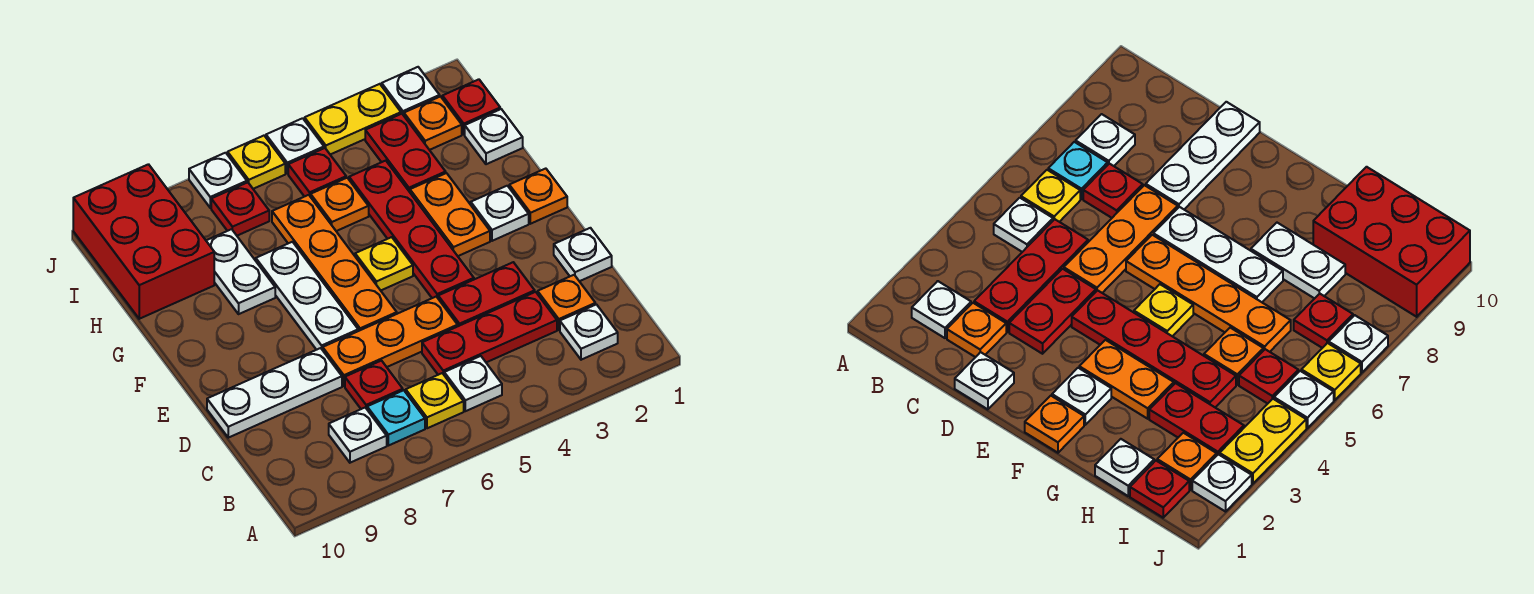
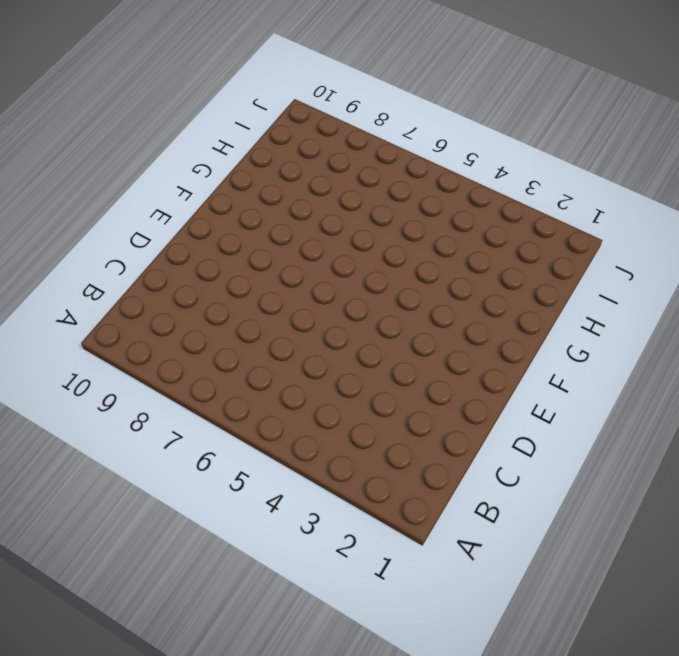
none -> white 1x1 plate [560,304,618,360]
none -> white 1x1 plate [444,356,502,411]
none -> yellow 1x1 plate [406,373,464,428]
none -> cyan 1x1 plate [367,390,425,446]

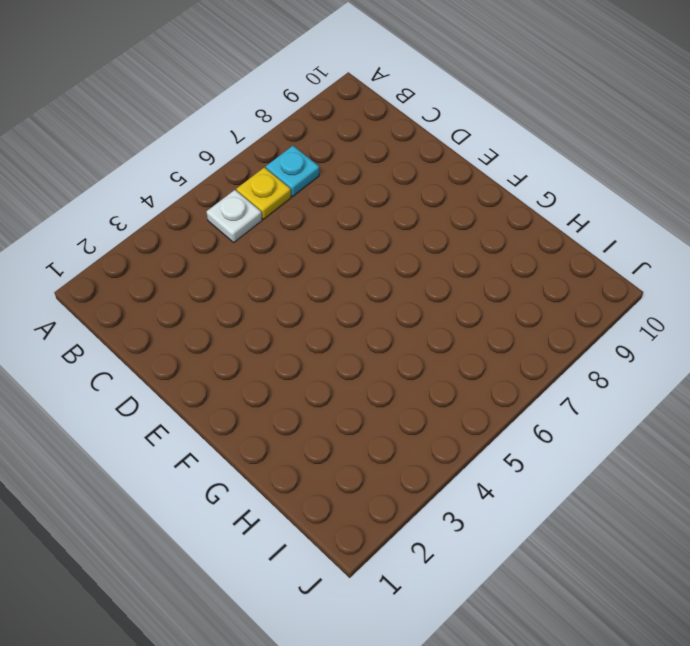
none -> white 1x1 plate [560,304,618,360]
none -> white 1x1 plate [329,408,387,463]
none -> orange 1x1 plate [538,275,595,330]
none -> red 1x3 plate [422,292,557,375]

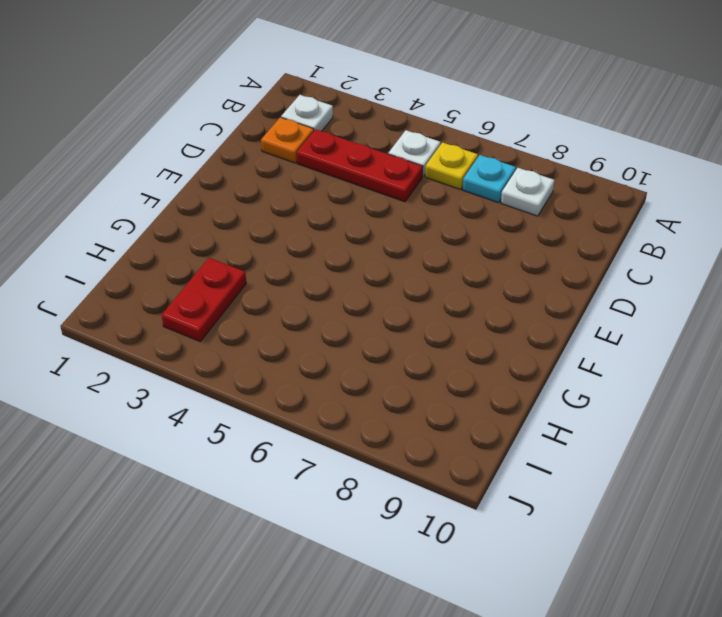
none -> red 1x1 plate [345,361,403,409]
none -> white 1x1 plate [554,228,612,281]
none -> red 1x2 plate [438,262,535,326]
none -> orange 1x3 plate [323,297,458,386]

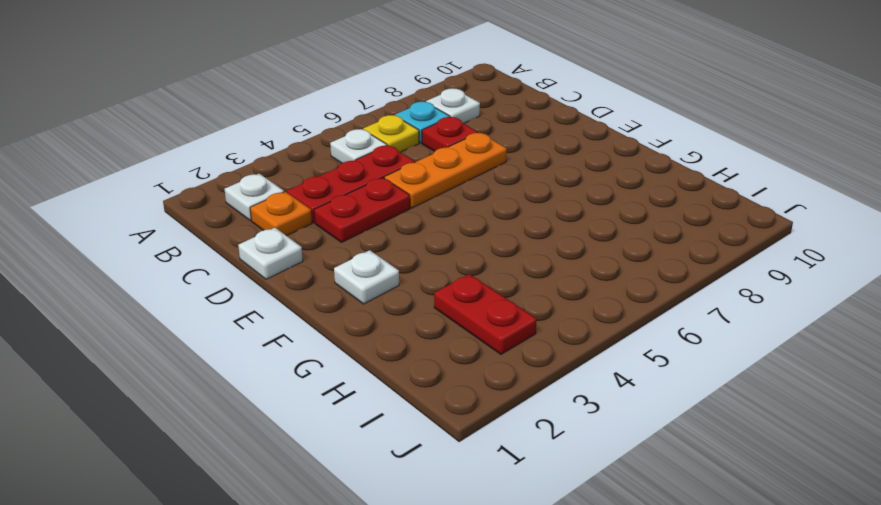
none -> white 1x3 plate [207,348,342,438]
none -> red 1x4 plate [349,161,474,298]
none -> orange 1x4 plate [272,195,397,331]
none -> white 1x3 plate [256,242,358,350]

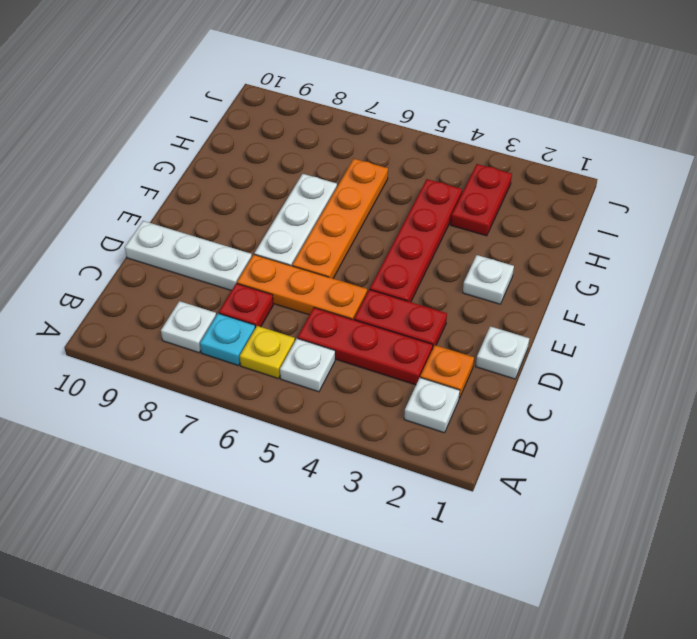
none -> orange 1x1 plate [509,169,567,224]
none -> orange 1x2 plate [410,173,490,256]
none -> yellow 1x1 plate [355,237,413,290]
none -> white 1x2 plate [206,229,275,314]

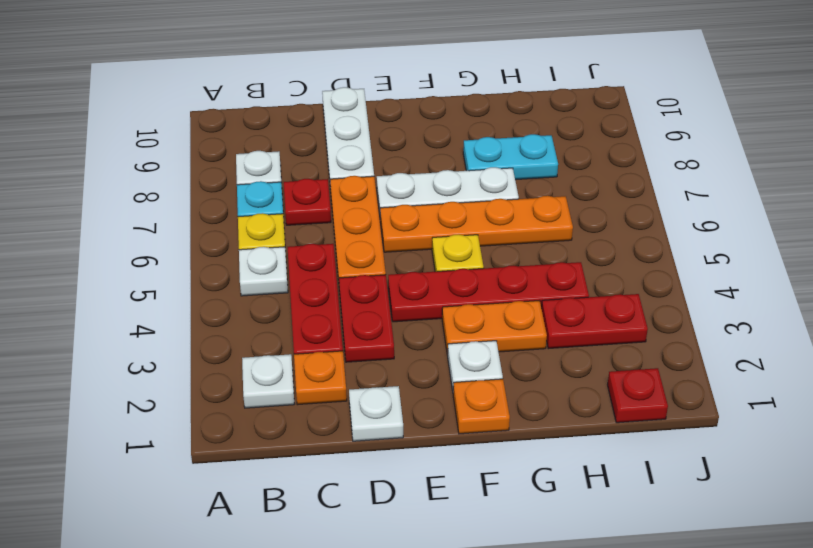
cyan 1x2 plate [463,134,558,180] -> white 1x2 plate [206,229,275,314]
none -> white 1x1 plate [465,109,523,164]
none -> orange 1x1 plate [311,178,369,231]
none -> red 2x3 brick [73,164,214,319]
none -> orange 1x1 plate [404,97,462,150]

